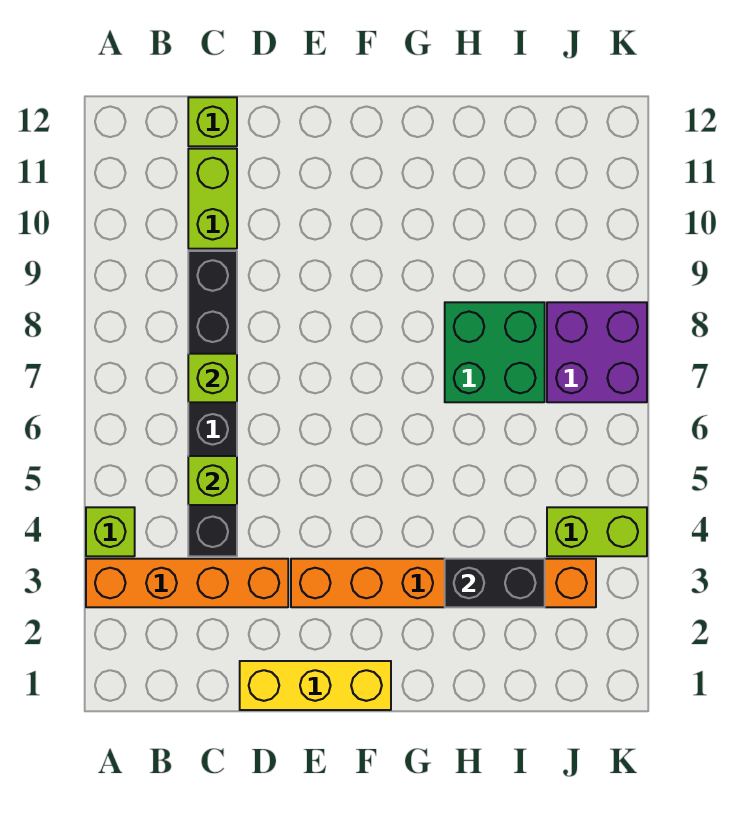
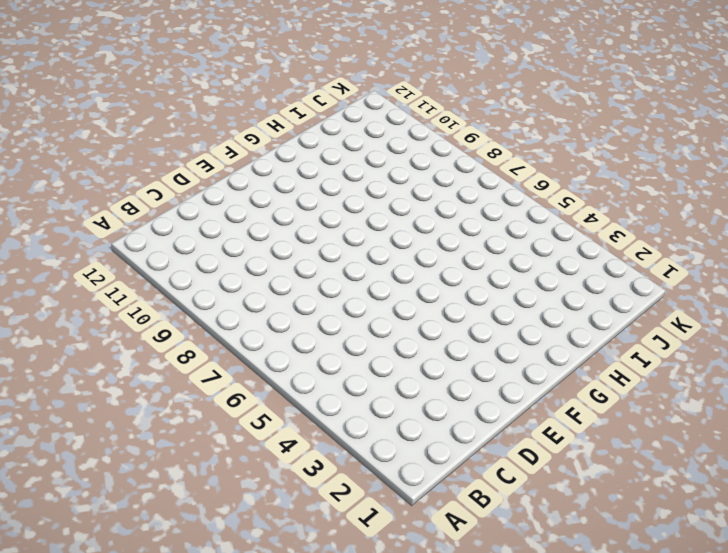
none -> orange 1x4 brick [86,559,288,607]
none -> lime 1x1 brick [86,507,135,556]
none -> black 1x6 brick [188,251,237,556]

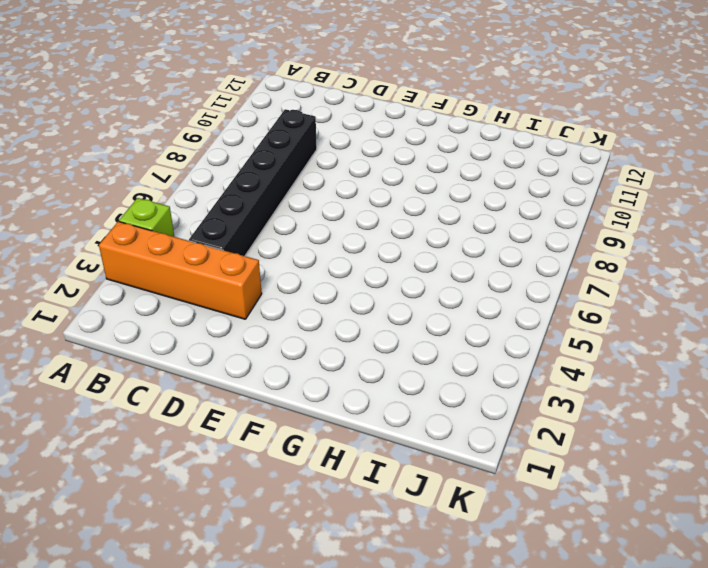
none -> lime 1x2 brick [188,149,237,249]
none -> lime 1x1 brick [188,97,237,146]
none -> yellow 1x3 brick [240,661,391,710]

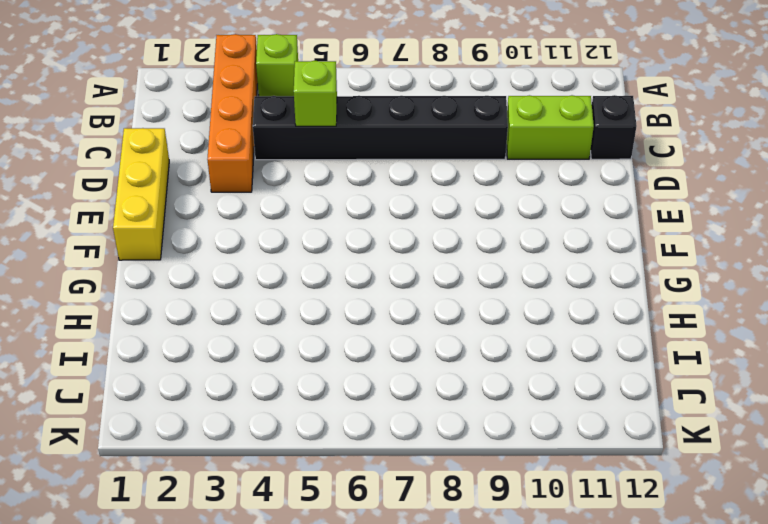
black 1x1 brick [590,95,637,159] -> lime 1x1 brick [188,97,237,146]
none -> orange 1x6 brick [291,559,596,607]
none -> green 2x2 brick [445,302,545,402]
none -> lime 1x2 brick [547,507,647,556]

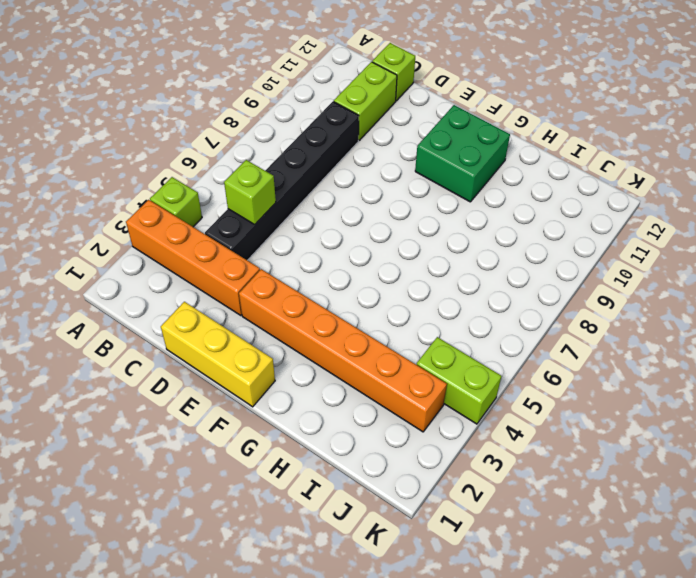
green 2x2 brick [415,105,510,202] -> green 2x2 brick moved to [445,302,545,402]
none -> purple 2x2 brick [547,302,647,402]
none -> lime 1x1 brick [188,354,237,402]
none -> black 1x2 brick [445,559,545,607]

